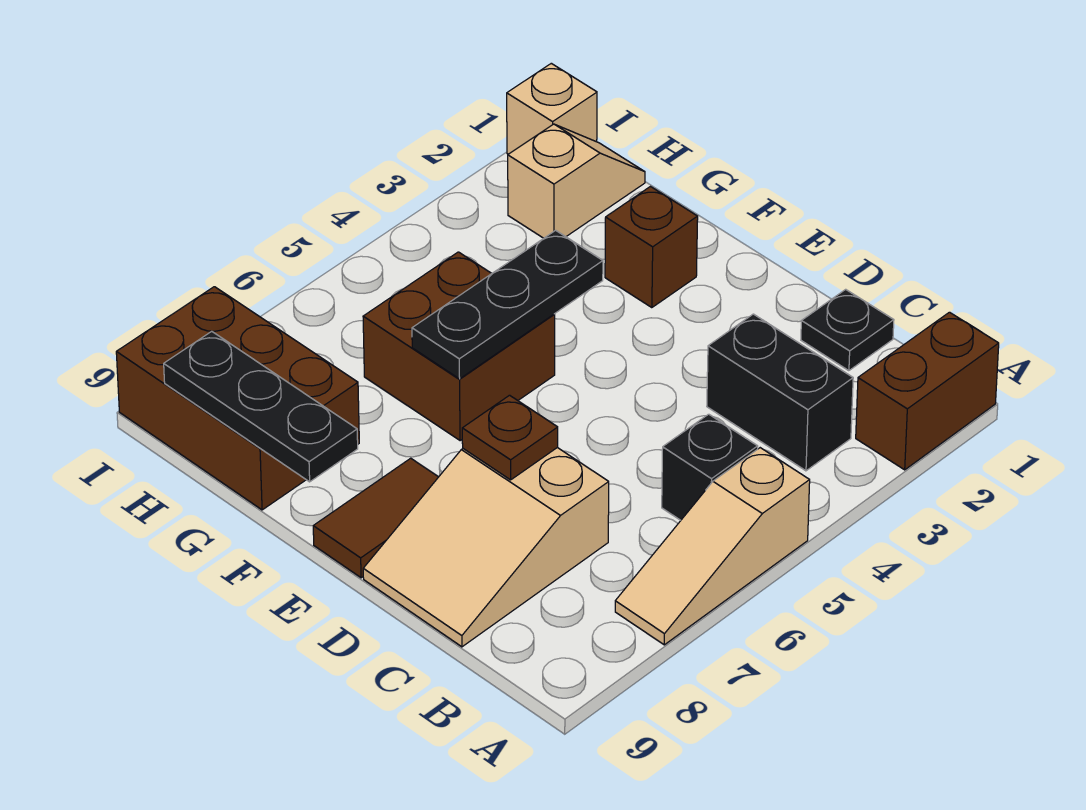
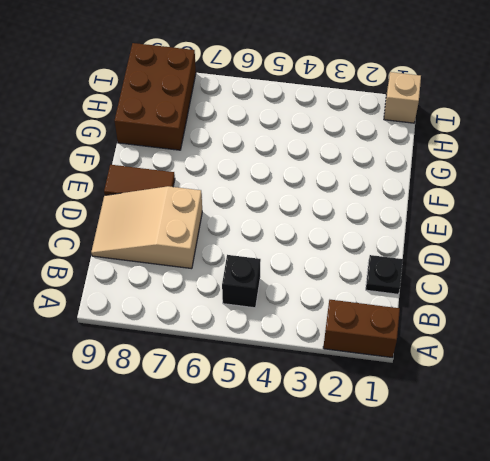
none -> tan 1x3 slope [615,448,810,645]
none -> black 1x2 brick [707,314,853,471]
none -> brown 1x1 brick [605,187,698,308]

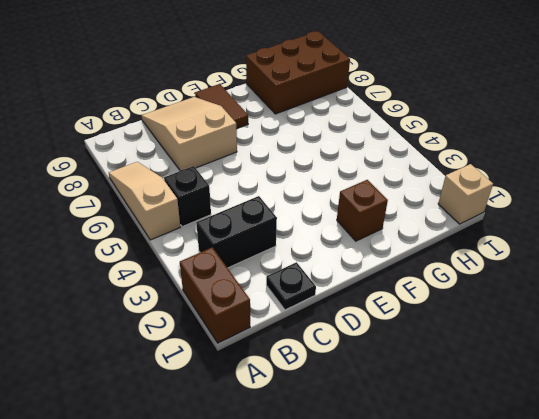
none -> brown 2x2 brick [363,252,555,441]
none -> tan 1x2 slope [508,124,645,238]
none -> brown 1x1 plate [462,395,558,480]

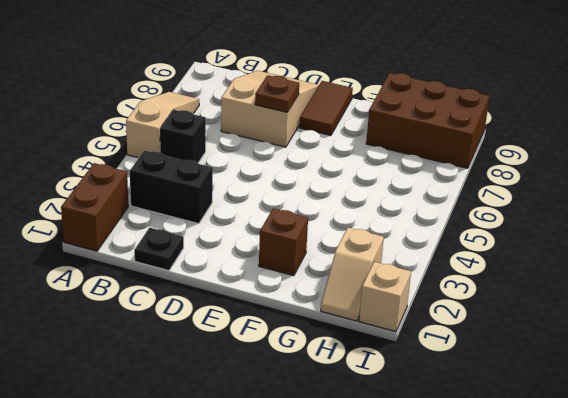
none -> brown 2x2 brick [363,252,555,441]
none -> black 1x3 plate [412,230,603,379]
none -> black 1x3 plate [164,331,358,482]

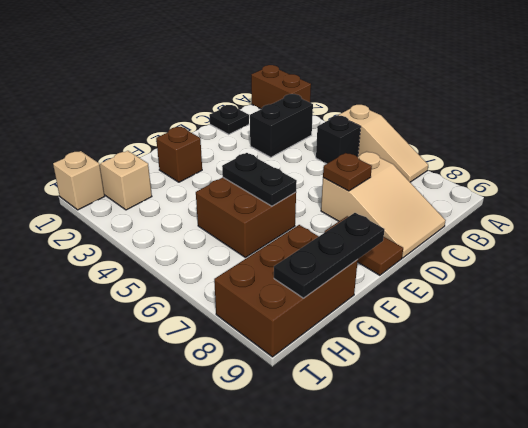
black 1x2 plate [222,153,297,206] -> black 1x3 plate [412,230,603,379]

